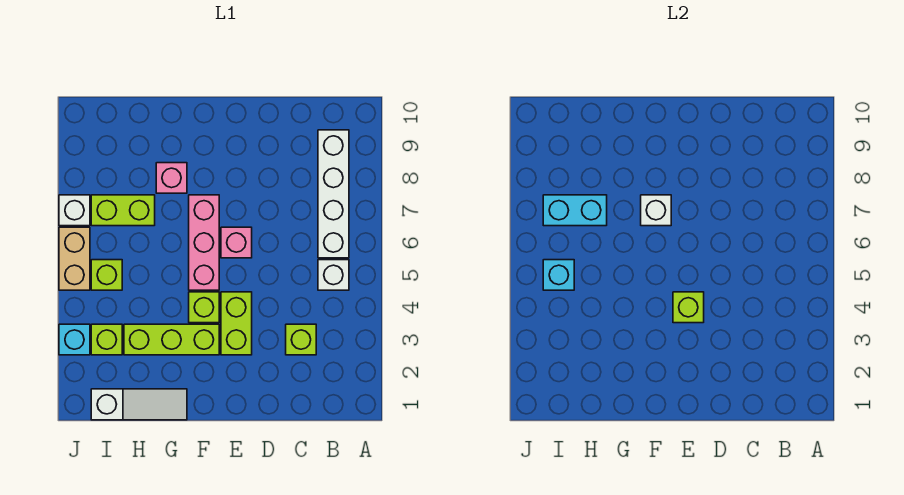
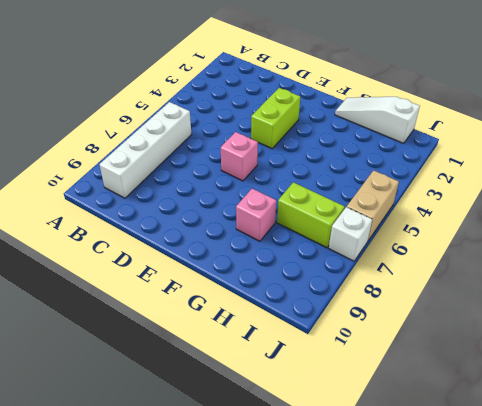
none -> white 1x1 brick [318,260,349,290]
none -> lime 1x1 brick [286,324,316,355]
none -> lime 1x3 brick [124,324,219,355]

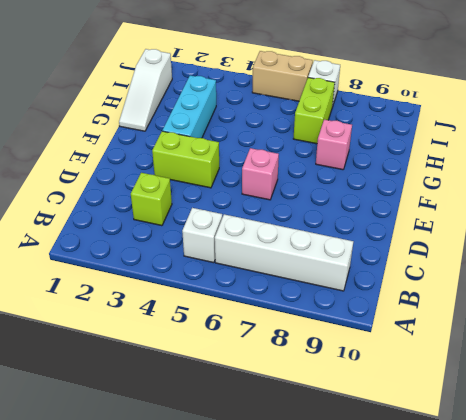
cyan 1x3 brick [162,75,216,138] -> lime 1x3 brick [124,324,219,355]
none -> lime 1x1 brick [189,292,219,323]
none -> pink 1x3 brick [189,195,219,290]
none -> lime 1x1 brick [91,324,122,355]

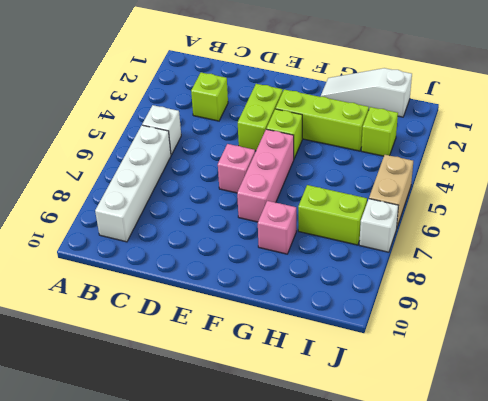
none -> lime 1x1 brick [91,260,122,290]
none -> cyan 1x1 brick [59,324,90,355]
none -> lime 1x1 brick [673,292,704,323]

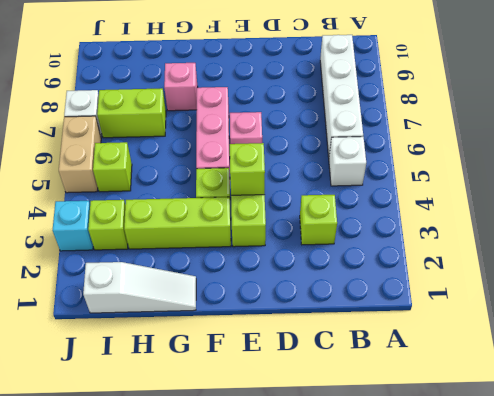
none -> white 1x1 brick [641,195,671,226]
none -> cyan 1x2 brick [543,195,607,226]
none -> cyan 1x1 brick [543,260,574,290]

